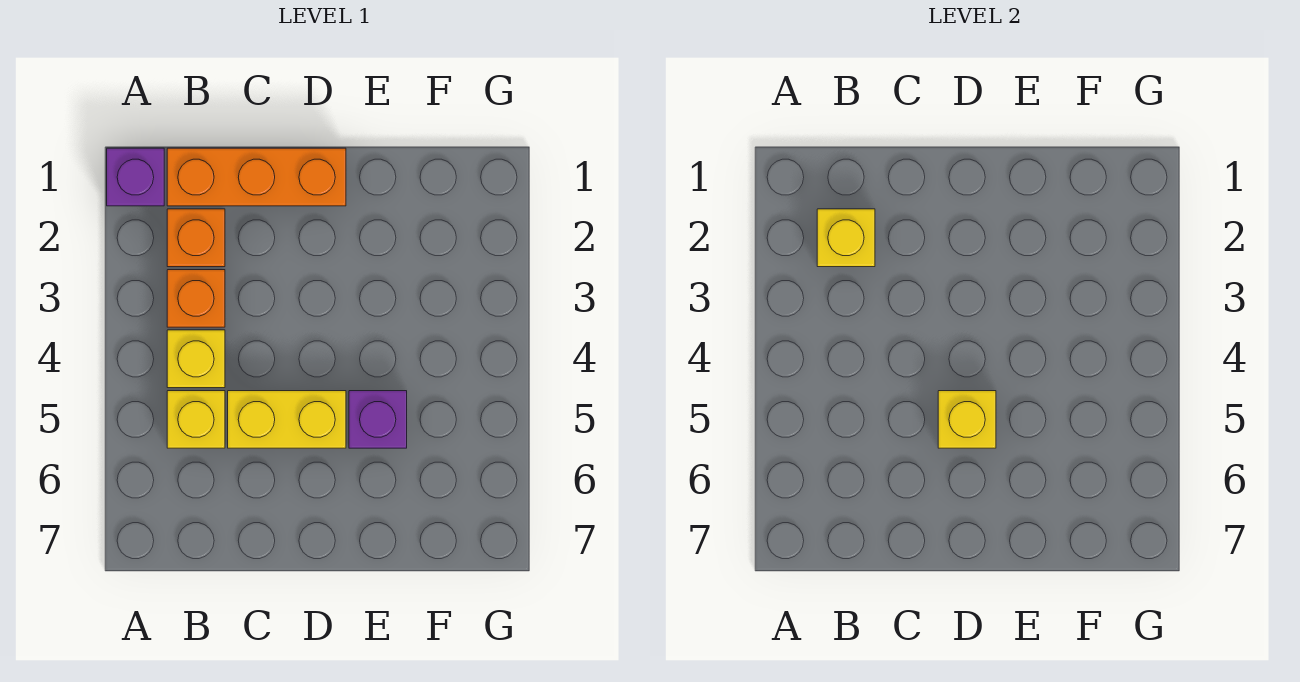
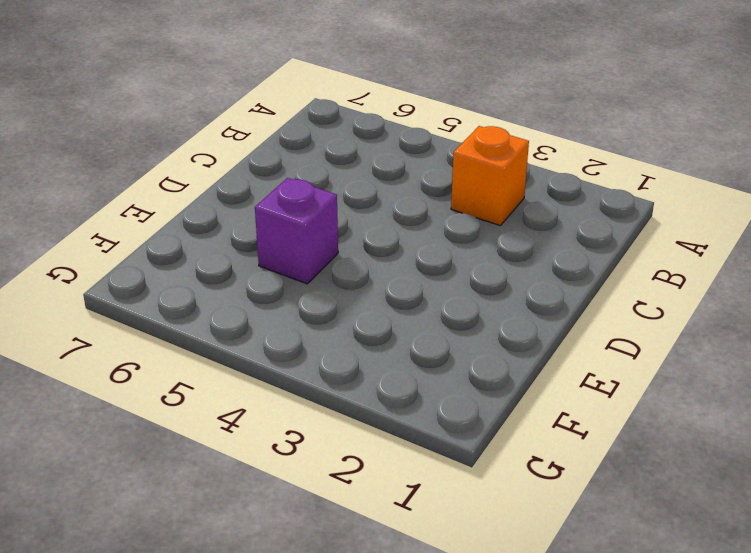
none -> purple 1x1 brick [107,148,164,206]
none -> orange 1x3 brick [167,148,346,206]

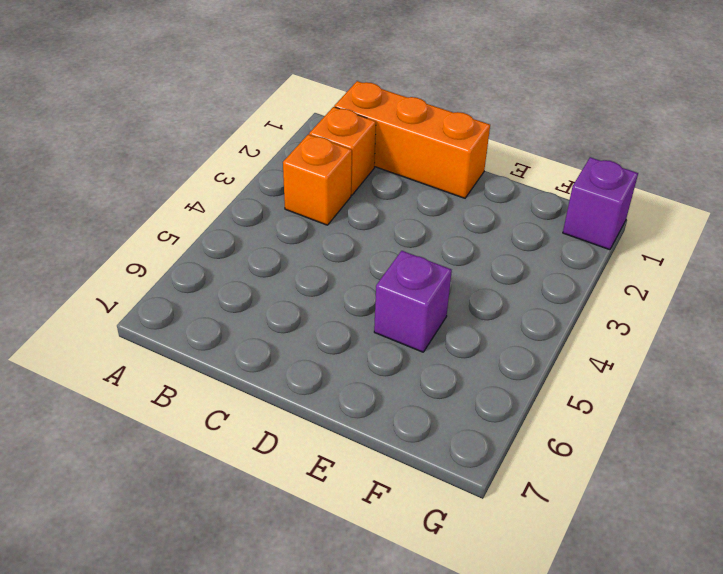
purple 1x1 brick [563,157,638,250] -> purple 1x1 brick moved to [107,148,164,206]
none -> yellow 1x1 brick [167,330,225,388]
none -> yellow 1x1 brick [167,391,225,448]

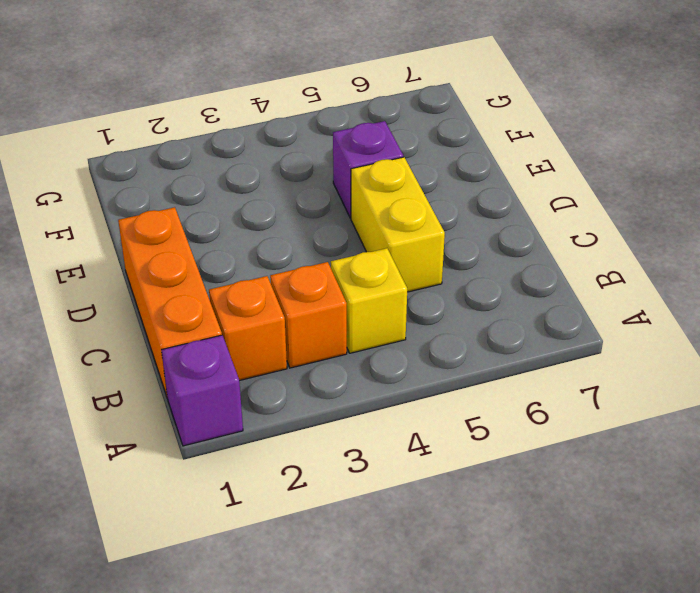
none -> yellow 1x1 brick [167,391,225,448]
none -> yellow 1x1 brick [817,209,875,267]

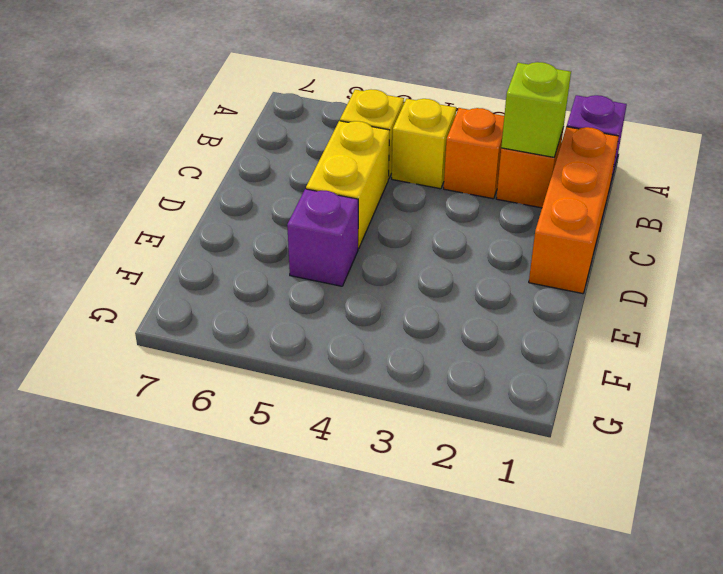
lime 1x1 brick [501,62,571,157] -> yellow 1x1 brick [817,209,875,267]
none -> yellow 1x1 brick [938,391,996,448]

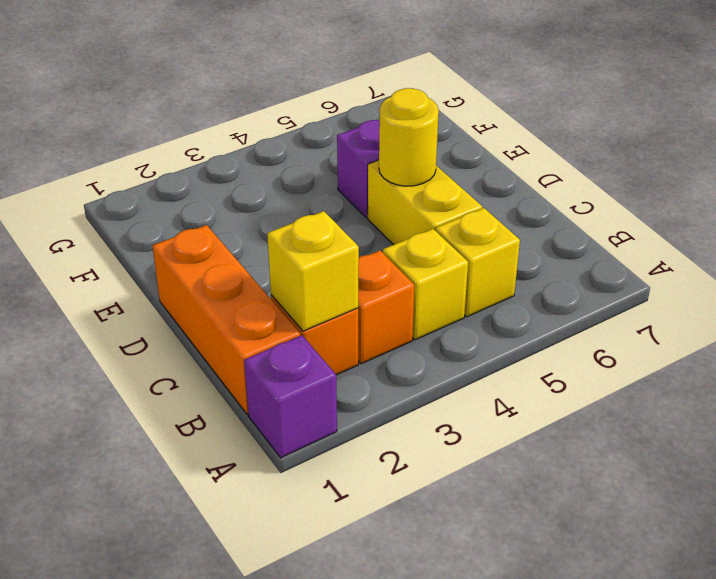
yellow 1x1 round brick [379,88,439,186] -> yellow 1x1 brick [938,391,996,448]

